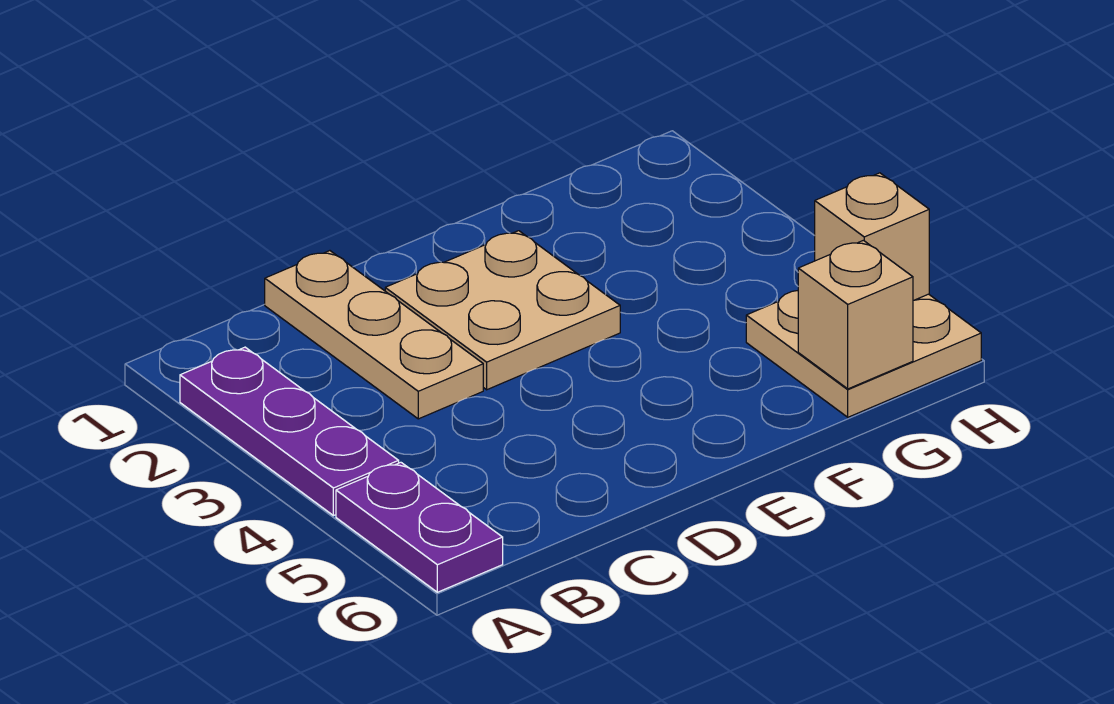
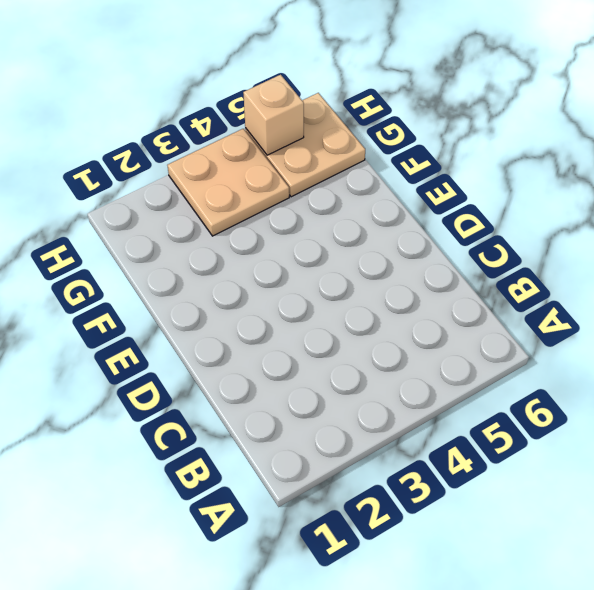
tan 2x2 plate [167,129,289,236] -> tan 2x2 plate moved to [385,231,620,390]
none -> purple 1x3 plate [180,347,399,516]
none -> purple 1x2 plate [336,462,503,592]

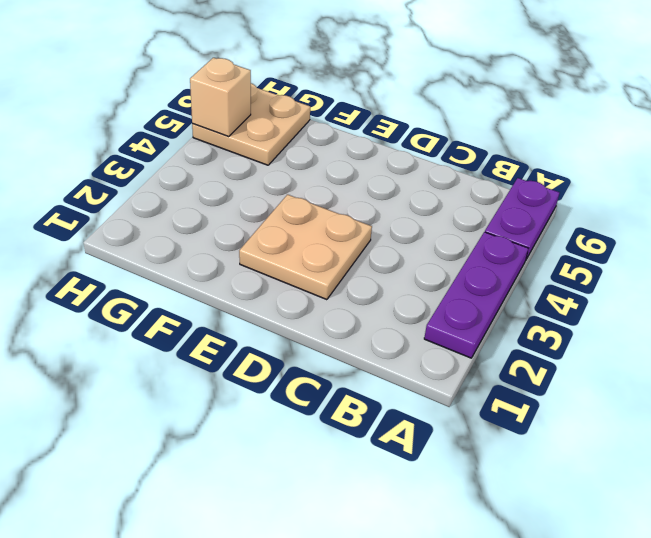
none -> tan 1x3 plate [265,251,483,419]
none -> tan 1x1 brick [798,240,913,389]

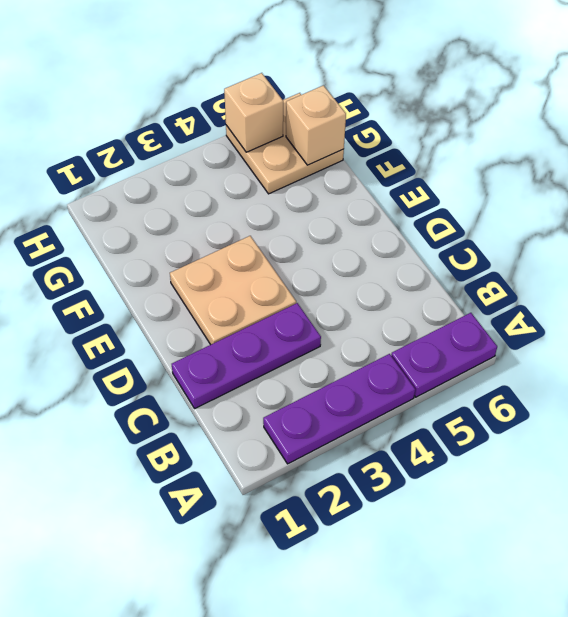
purple 1x3 plate [172,303,321,408] -> tan 1x3 plate [265,251,483,419]

